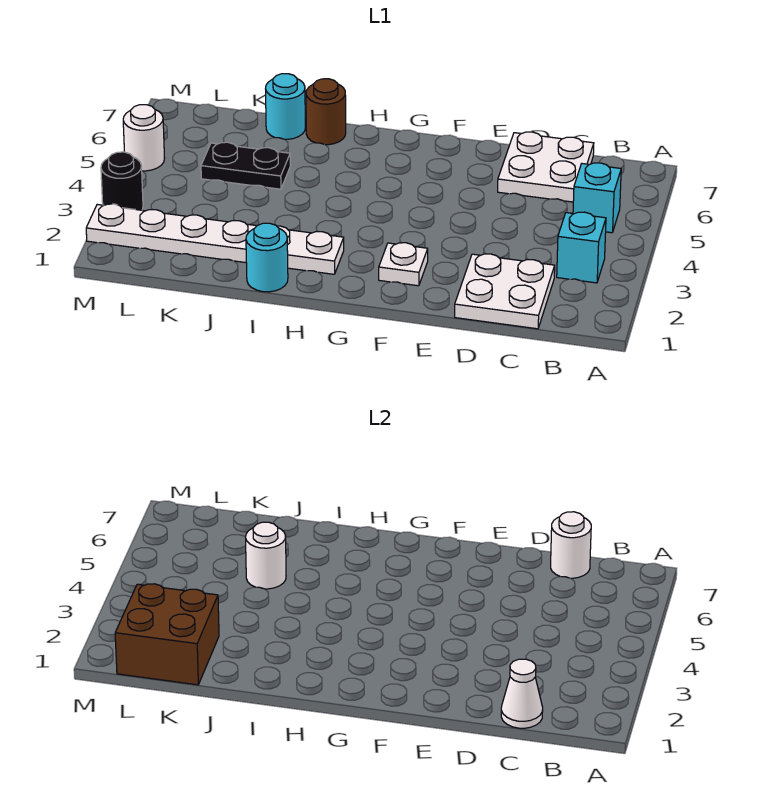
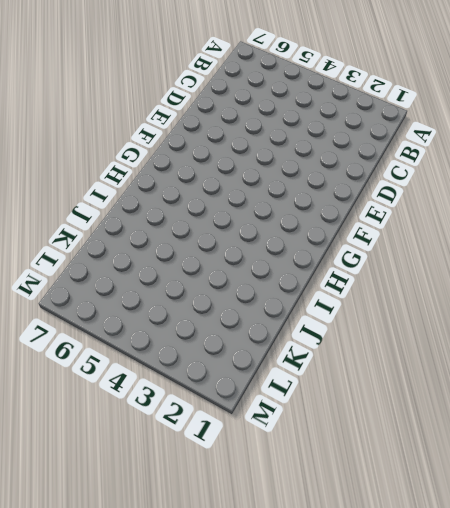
none -> cyan 1x1 brick [557,212,606,283]
none -> cyan 1x1 brick [573,163,621,233]
none -> white 2x2 plate [455,254,555,329]

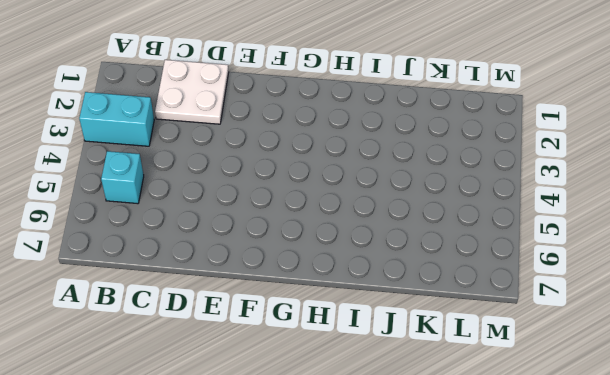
cyan 1x2 brick [79,92,154,146] -> cyan 1x1 brick [557,212,606,283]
none -> white 2x2 plate [498,132,594,202]
none -> white 1x1 plate [379,243,428,286]
none -> white 1x6 plate [86,204,344,274]

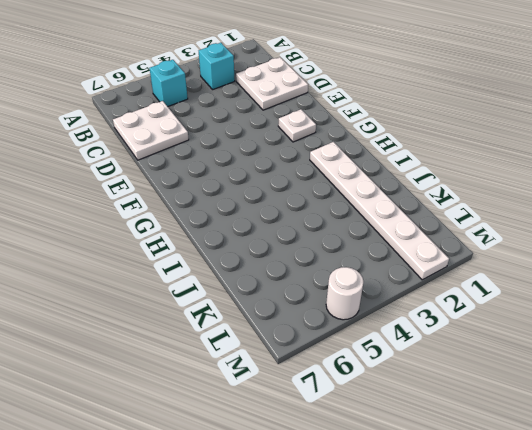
none -> cyan 1x1 round brick [246,223,288,292]
none -> brown 1x1 round brick [306,79,346,145]
none -> black 1x2 plate [201,142,290,189]

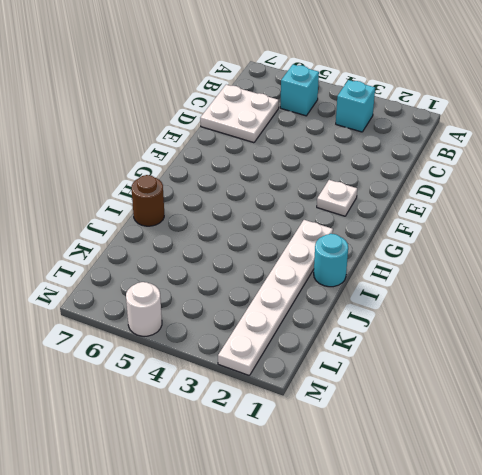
none -> white 2x2 plate [455,254,555,329]
none -> black 1x2 plate [201,142,290,189]
none -> cyan 1x1 round brick [266,74,305,139]

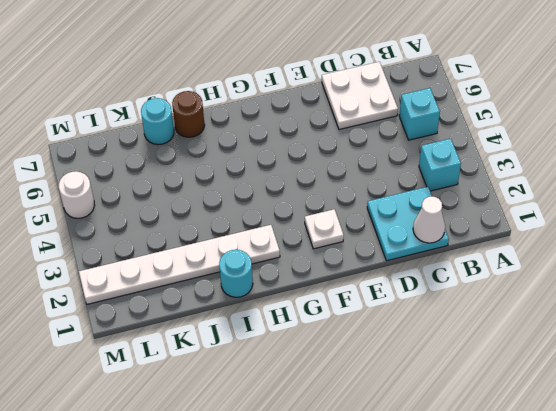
cyan 2x2 plate [367,187,449,261] -> white 2x2 plate [455,254,555,329]
none -> black 1x2 plate [201,142,290,189]
none -> black 1x1 round brick [101,152,143,210]
none -> white 1x1 round brick [551,512,591,578]

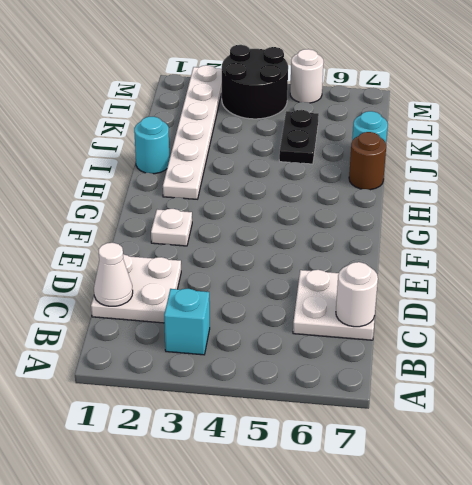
black 2x2 round brick [222,45,288,119] -> black 1x1 round brick [101,152,143,210]
none -> cyan 1x1 brick [573,163,621,233]
none -> white 1x1 round brick [246,522,286,589]
none -> brown 2x2 brick [115,584,219,685]

